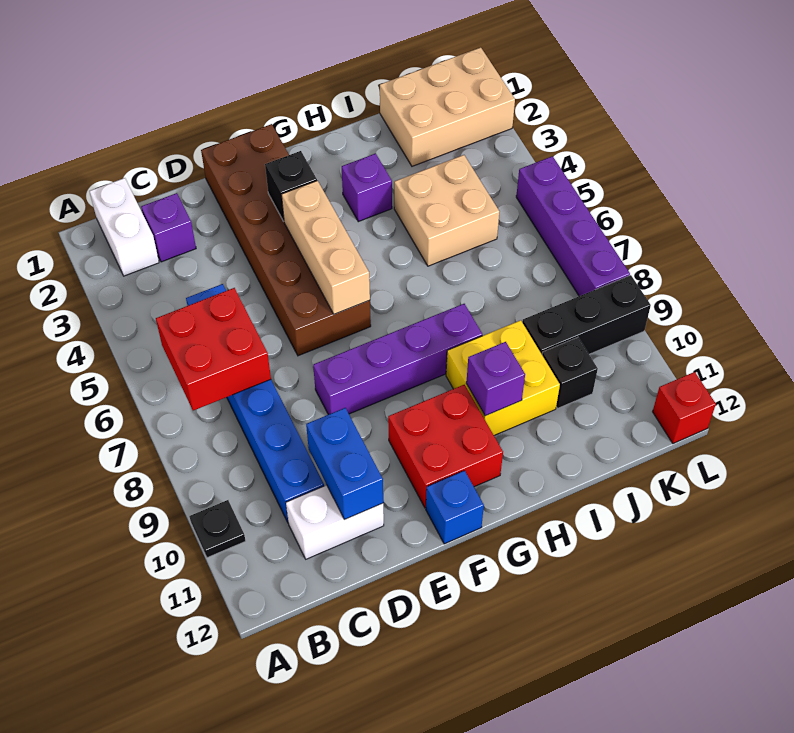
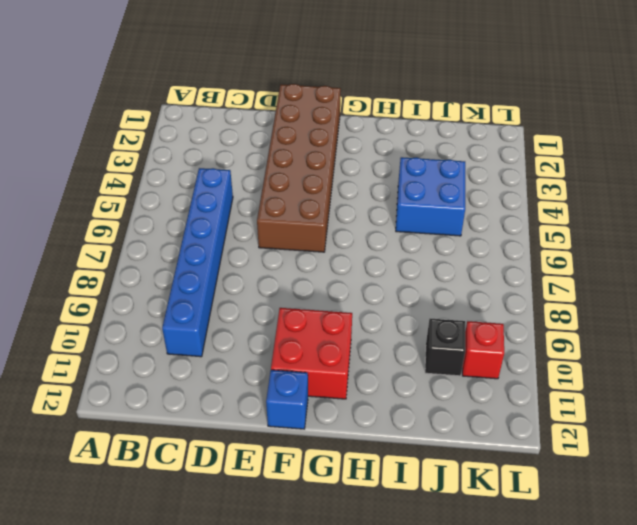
blue 2x2 brick [396,157,465,236] -> tan 2x2 brick [394,155,499,266]
red 1x1 brick [462,321,504,379] -> red 1x1 brick moved to [653,372,716,443]
none -> black 1x1 plate [189,500,246,558]
none -> white 1x2 brick [89,178,159,276]
none -> purple 1x1 brick [141,193,196,262]

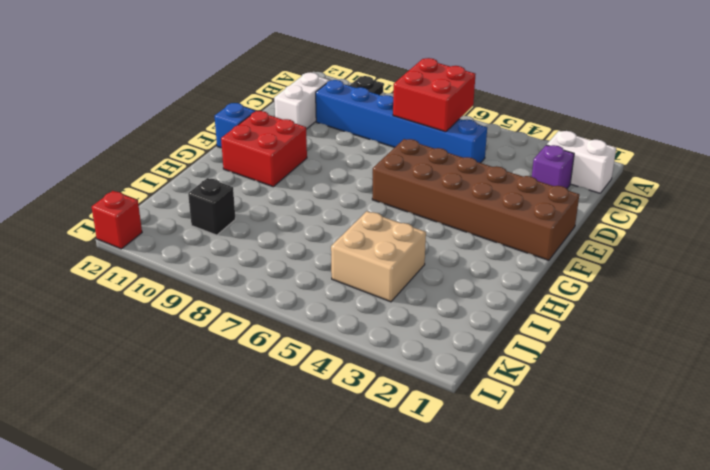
none -> purple 1x4 brick [313,304,482,415]
none -> purple 1x1 brick [342,153,392,222]
none -> yellow 2x2 brick [446,320,560,435]

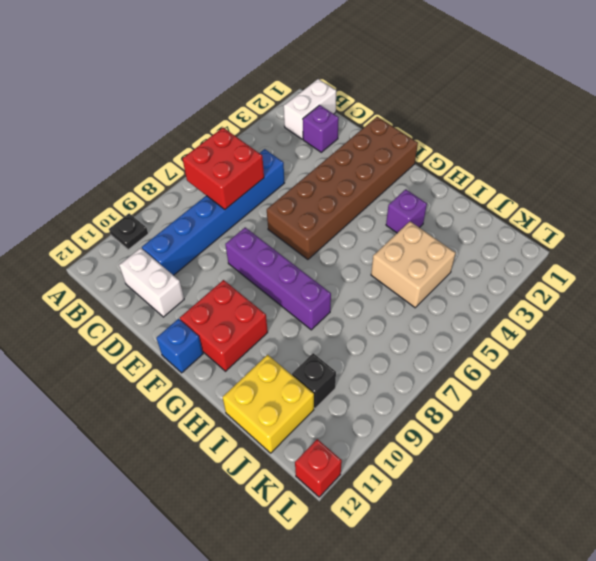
yellow 2x2 brick [223,355,314,453] -> yellow 2x2 brick moved to [446,320,560,435]
none -> tan 2x3 brick [380,47,515,166]
none -> black 1x3 brick [522,275,651,354]
none -> purple 1x4 brick [516,156,630,296]

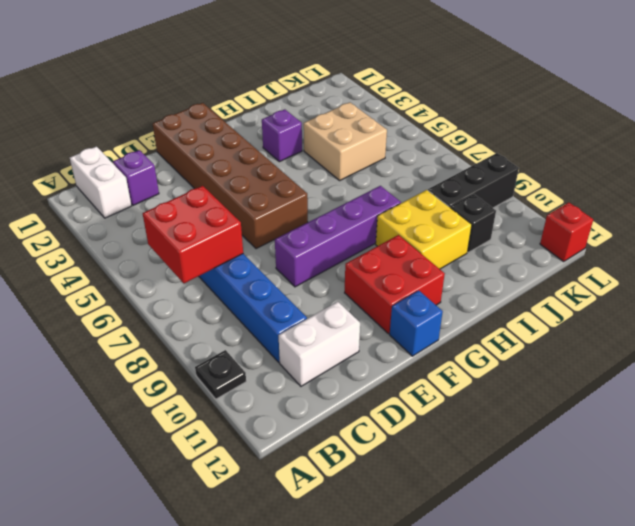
none -> tan 2x3 brick [380,47,515,166]
none -> purple 1x4 brick [516,156,630,296]
none -> blue 1x2 brick [306,408,383,520]

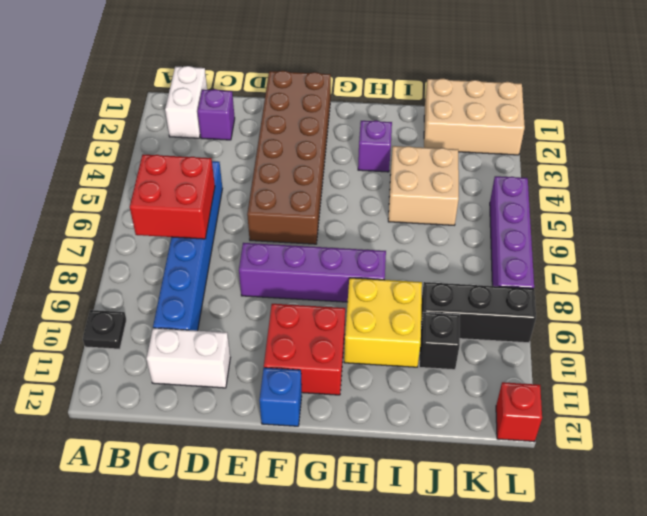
none -> blue 1x2 brick [306,408,383,520]
none -> black 1x1 brick [265,151,317,221]
none -> tan 1x3 brick [281,181,370,314]

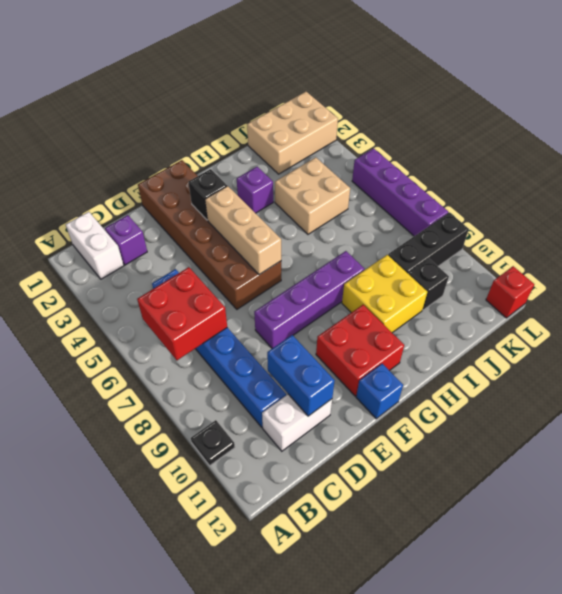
none -> purple 1x1 brick [466,342,525,416]

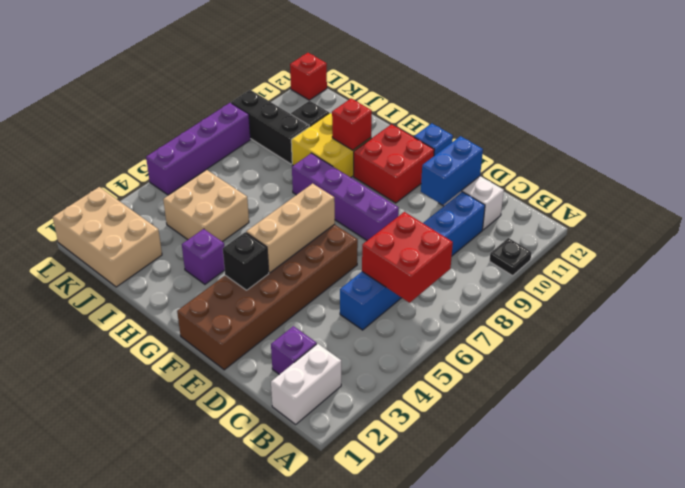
red 1x1 brick [332,99,372,150] -> purple 1x1 brick [466,342,525,416]

